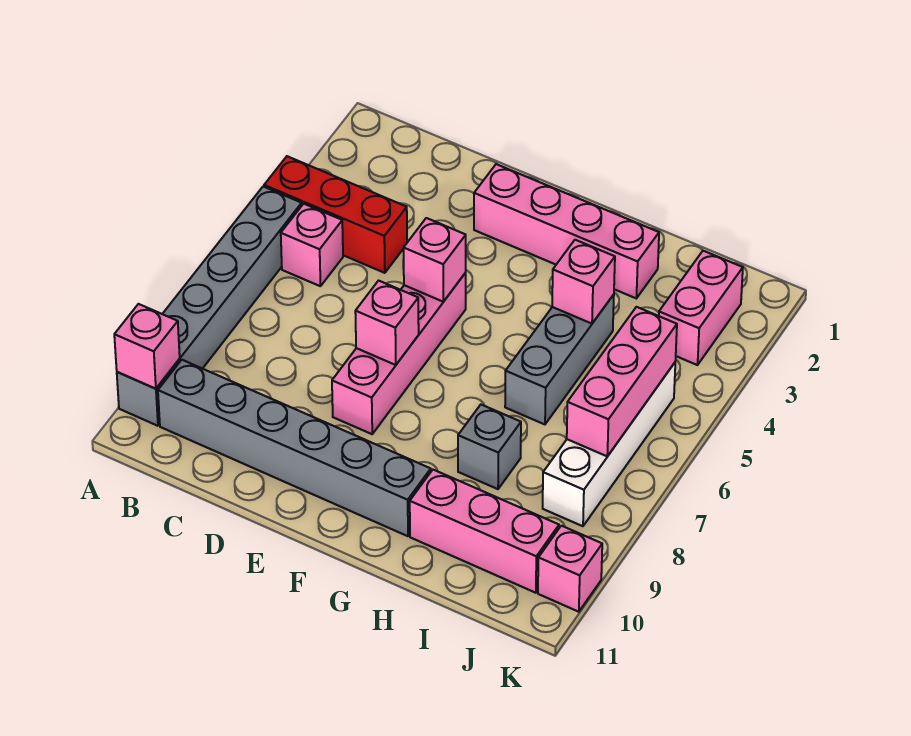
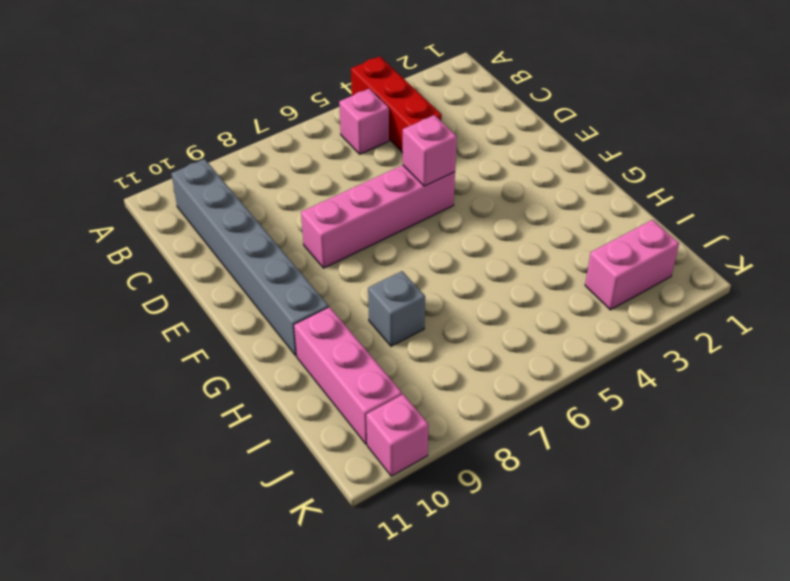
none -> grey 1x6 brick [117,187,302,426]
none -> pink 1x4 brick [474,164,659,298]
none -> grey 1x3 brick [505,295,614,424]

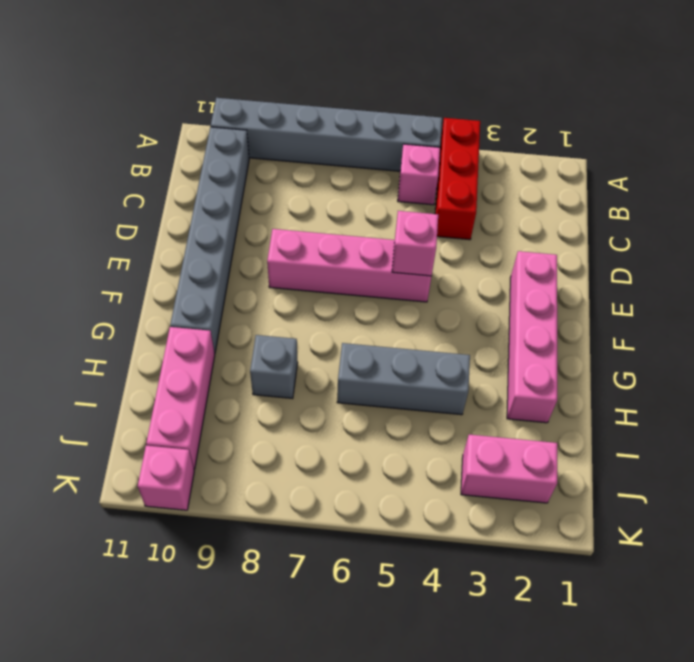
none -> white 1x4 brick [543,363,675,526]
none -> pink 1x1 brick [114,304,180,389]
none -> pink 1x1 brick [355,281,419,365]

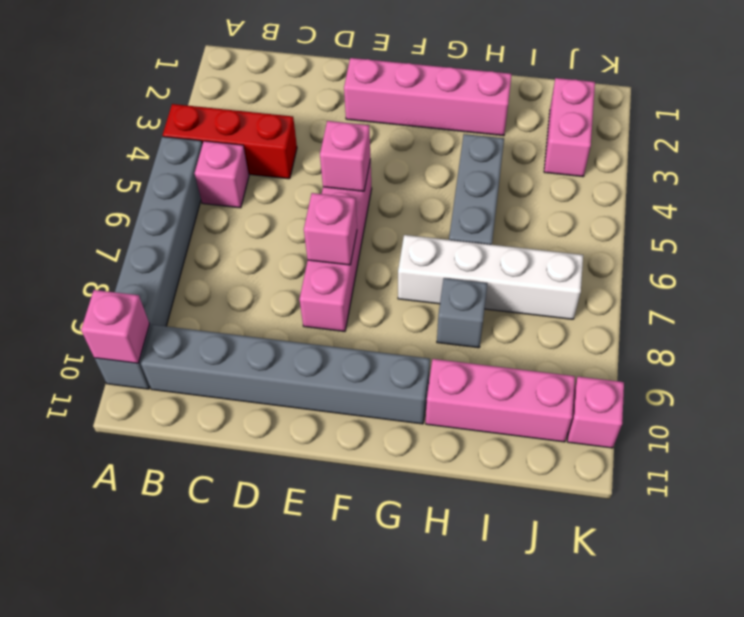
white 1x4 brick [398,235,583,319] -> white 1x4 brick turned to [543,363,675,526]
none -> pink 1x1 brick [552,240,615,324]
none -> pink 1x3 brick [567,307,677,456]

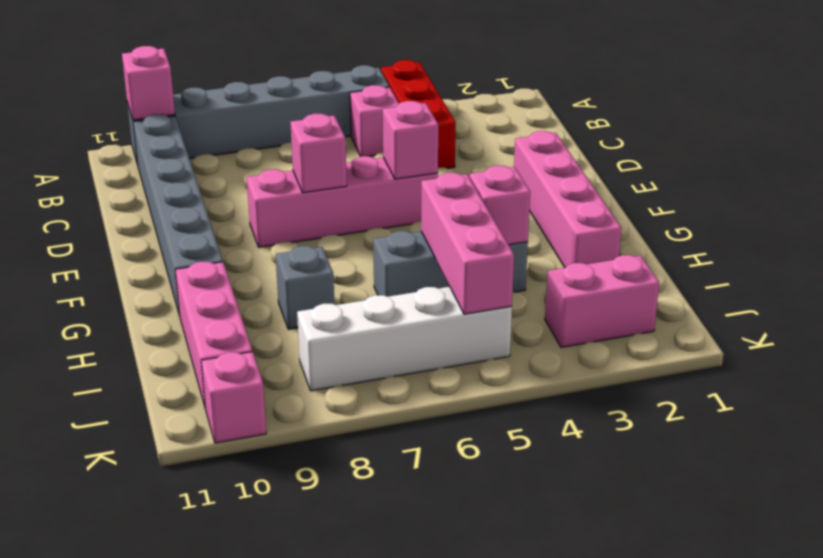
pink 1x3 brick [421,173,514,314] -> pink 1x3 brick turned to [567,307,677,456]

